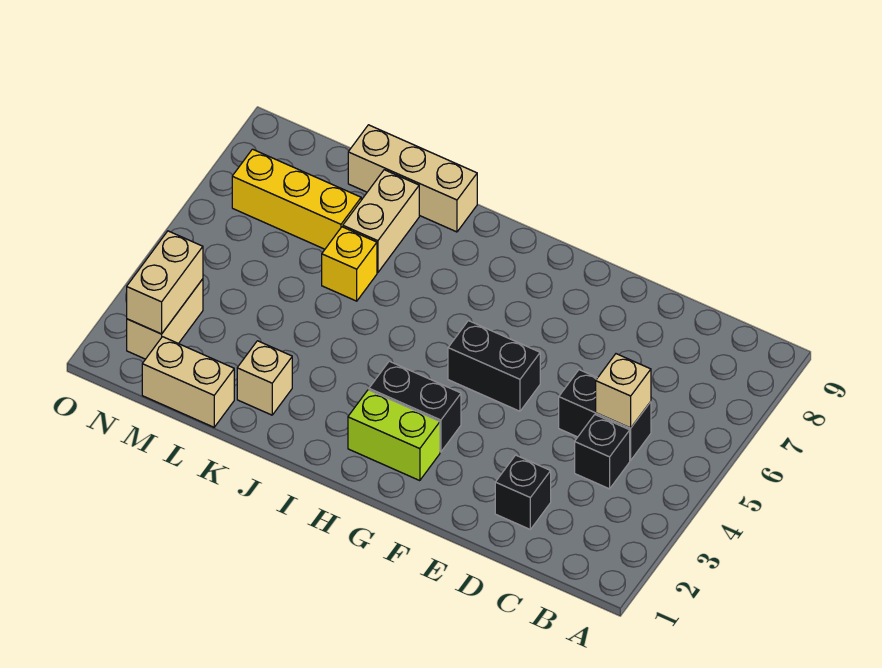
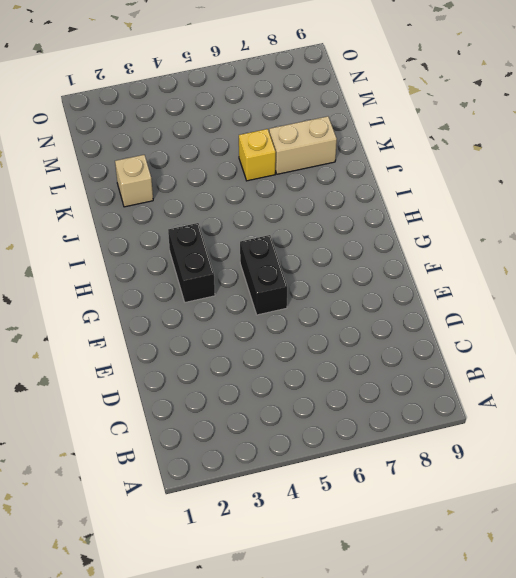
none -> black 1x1 brick [575,415,630,489]
none -> black 1x2 brick [559,370,651,460]
none -> black 1x1 brick [495,455,551,529]

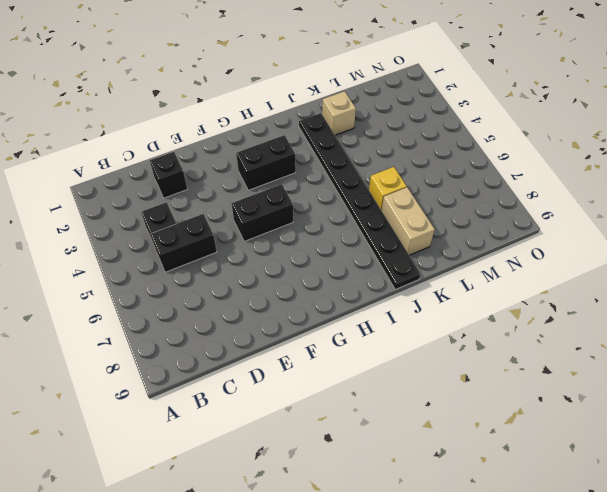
black 1x8 plate [299,113,420,289] -> tan 1x3 brick [348,125,477,232]
none -> lime 1x2 brick [348,390,440,481]
none -> tan 1x2 brick [142,337,234,427]
none -> yellow 1x3 brick [232,149,361,249]

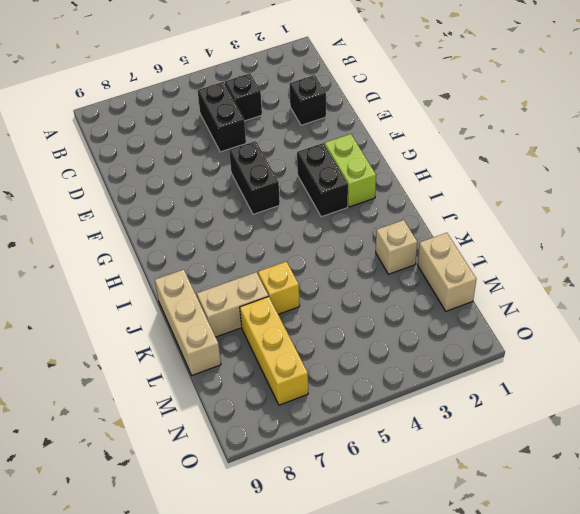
none -> tan 1x2 brick [127,279,203,359]
none -> tan 1x1 brick [596,354,651,428]
none -> tan 1x2 brick [127,231,203,334]

